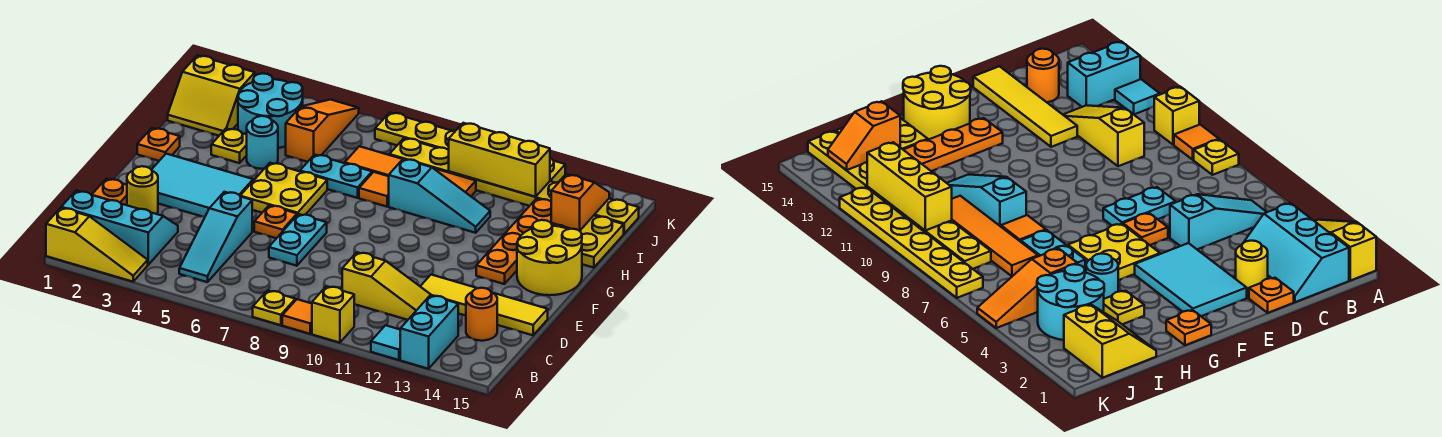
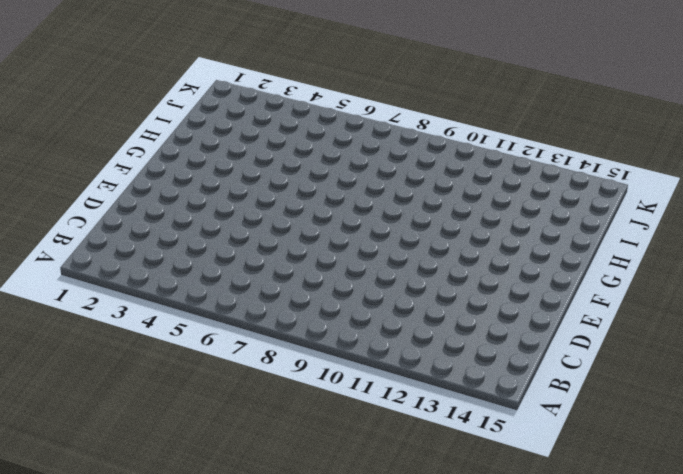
none -> yellow 1x3 slope [46,208,148,282]
none -> yellow 1x1 plate [253,291,295,325]
none -> orange 1x1 tile [282,299,312,334]
none -> yellow 1x1 brick [312,286,354,343]

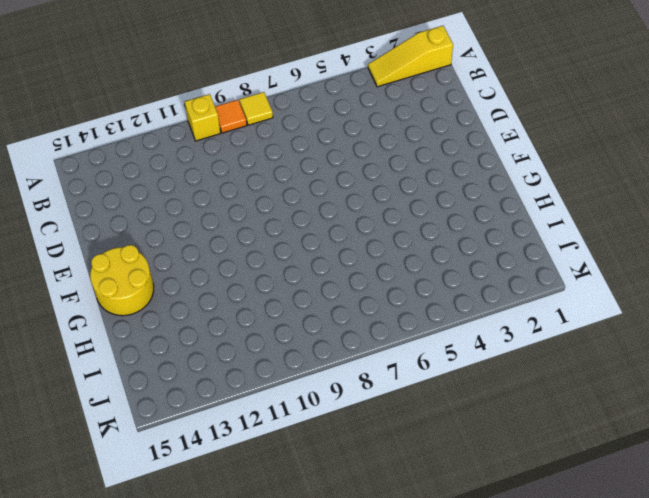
yellow 1x1 tile [239,92,273,125] -> yellow 1x1 plate [253,291,295,325]
none -> cyan 1x1 tile [371,325,400,360]
none -> cyan 1x2 brick [400,295,458,369]
none -> cyan 2x3 slope [61,190,178,265]
none -> cyan 1x3 slope [179,192,252,282]

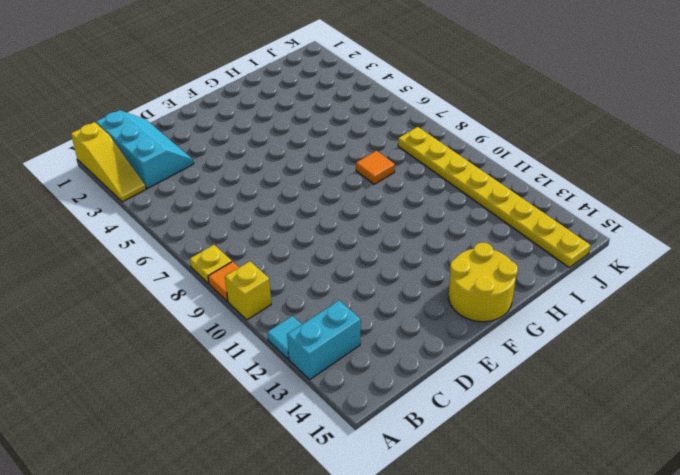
none -> cyan 1x3 slope [179,192,252,282]
none -> yellow 1x3 slope [342,252,432,320]
none -> orange 1x1 round brick [466,288,497,341]
none -> orange 1x1 plate [92,179,127,205]

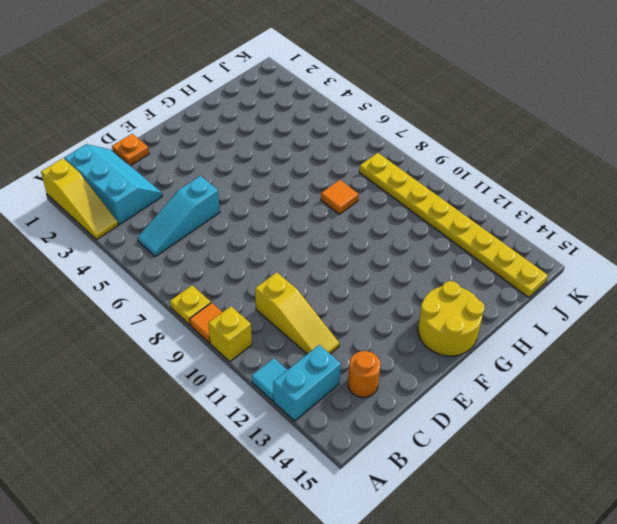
none -> yellow 1x1 round brick [127,166,158,214]
none -> cyan 1x2 plate [269,214,327,266]
none -> yellow 1x4 tile [420,275,548,335]
none -> cyan 2x3 tile [152,154,253,217]

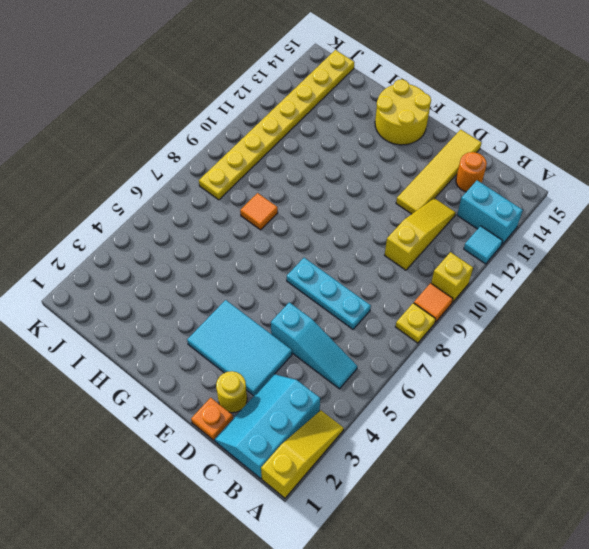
cyan 1x3 plate [287,258,371,329] -> cyan 1x2 plate [269,214,327,266]
cyan 2x3 tile [187,300,292,396] -> cyan 2x3 tile turned to [152,154,253,217]
none -> orange 1x1 plate [254,205,297,238]
none -> yellow 2x2 plate [240,163,327,215]
none -> orange 1x4 plate [476,199,551,284]
none -> orange 1x1 plate [137,128,180,161]

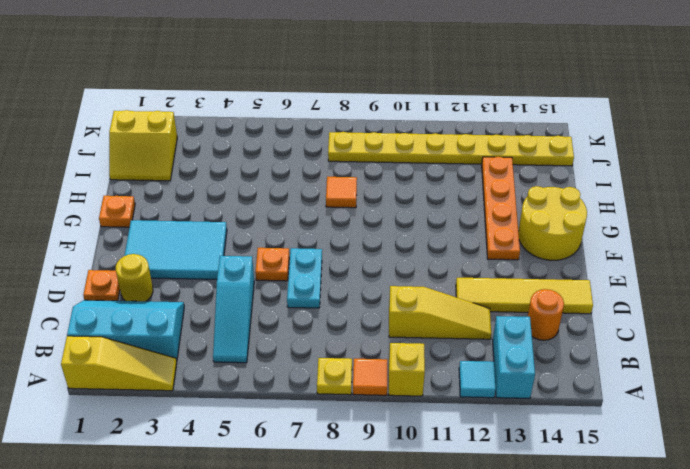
none -> yellow 2x2 plate [240,163,327,215]
none -> yellow 1x1 plate [211,129,247,163]
none -> cyan 1x1 round brick [247,116,278,169]
none -> cyan 1x2 plate [300,155,372,198]

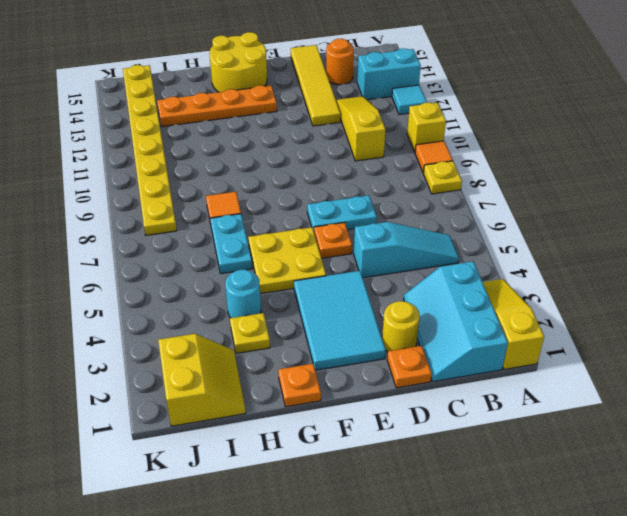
none -> cyan 1x3 slope [389,159,490,233]
none -> yellow 2x2 plate [551,216,624,268]
none -> cyan 2x2 round brick [238,73,303,148]
none -> orange 1x3 slope [286,100,359,162]

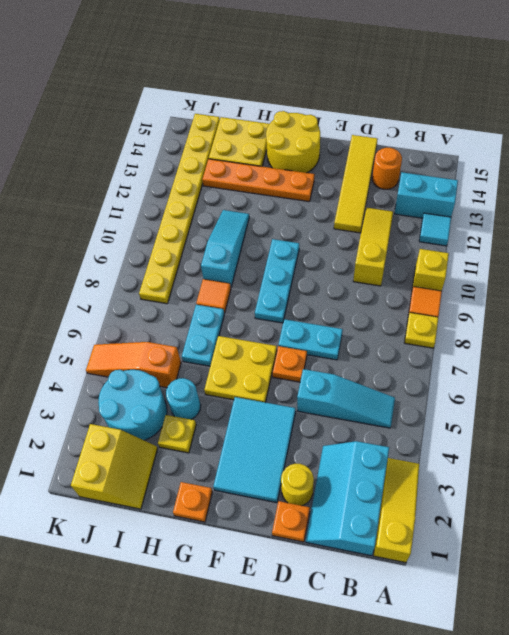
cyan 1x3 plate [255,239,299,323] -> none
none -> orange 1x4 tile [345,146,476,196]
none -> yellow 1x6 plate [375,112,565,183]
none -> orange 1x2 slope [551,174,609,231]
none -> yellow 1x3 brick [449,123,550,197]

